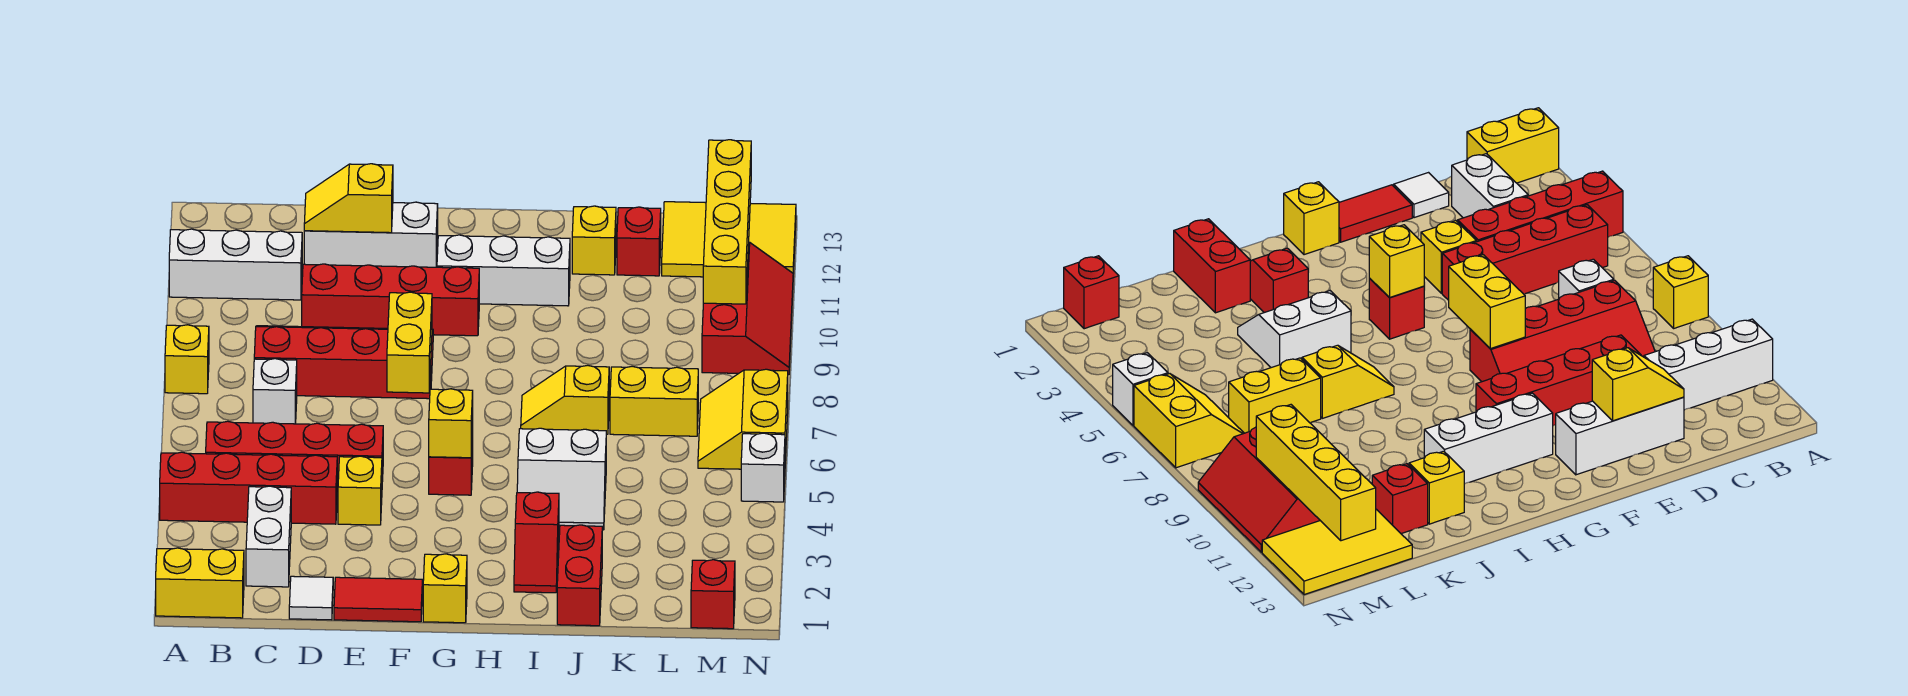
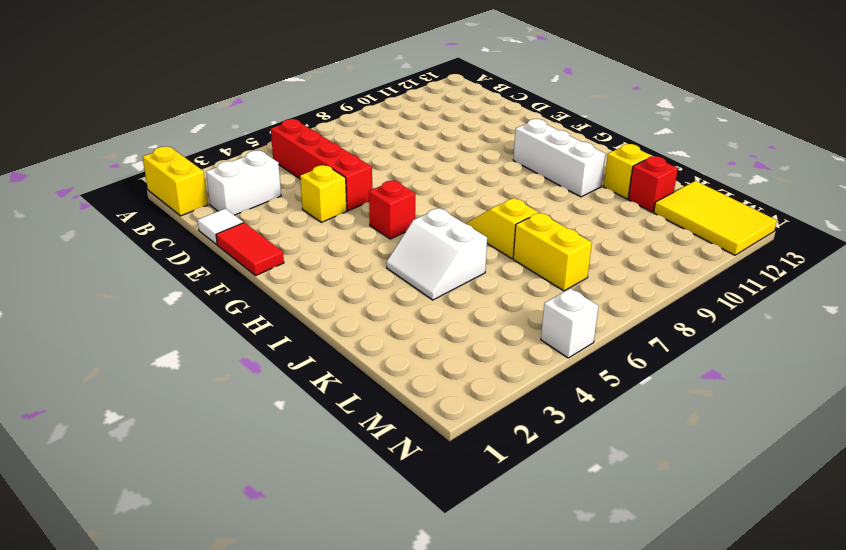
none -> red 1x4 brick [160,452,337,524]
none -> yellow 1x1 brick [165,325,209,394]
none -> white 1x3 brick [169,229,302,300]
none -> white 1x1 brick [253,359,297,424]

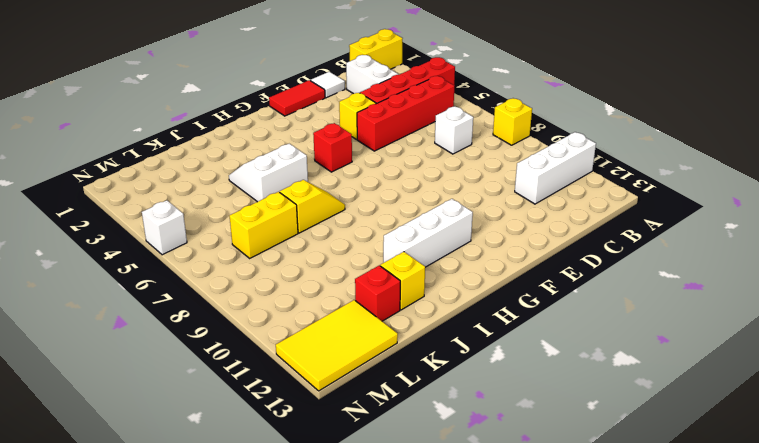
none -> red 2x4 slope [254,326,433,399]
none -> red 1x4 brick [302,264,479,336]
none -> white 1x3 brick [304,202,438,267]
none -> yellow 1x1 brick [423,554,467,623]

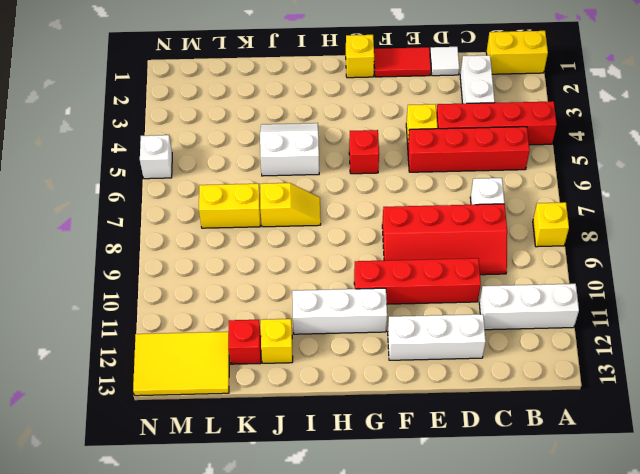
none -> red 1x2 slope [514,492,559,593]
none -> red 1x2 brick [557,525,602,626]
none -> red 1x1 brick [691,560,735,629]
none -> yellow 2x2 slope [698,369,788,469]

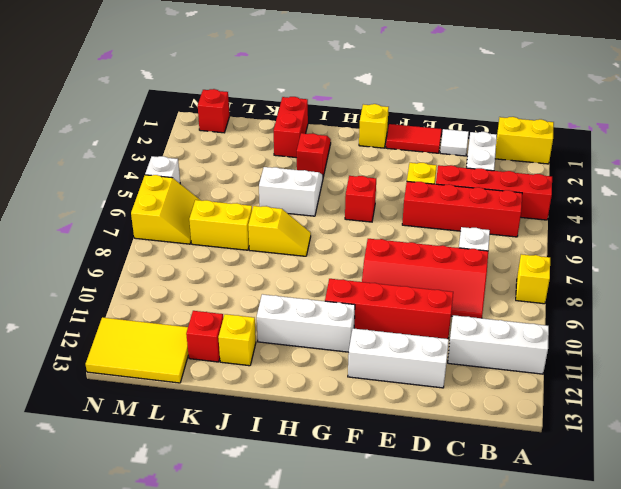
none -> red 2x3 slope [702,242,793,375]
none -> yellow 1x2 slope [304,164,393,233]
none -> yellow 1x2 brick [387,292,432,393]
none -> yellow 1x1 brick [429,389,473,458]

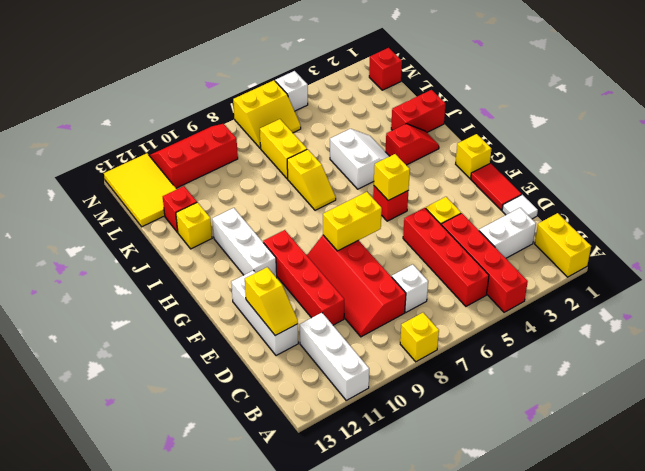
none -> yellow 1x4 brick [703,140,751,304]

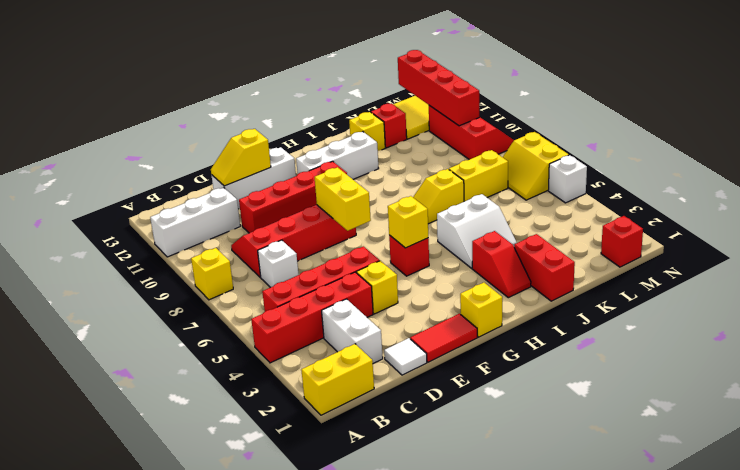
red 1x4 brick [398,50,479,126] -> yellow 1x4 brick [703,140,751,304]

